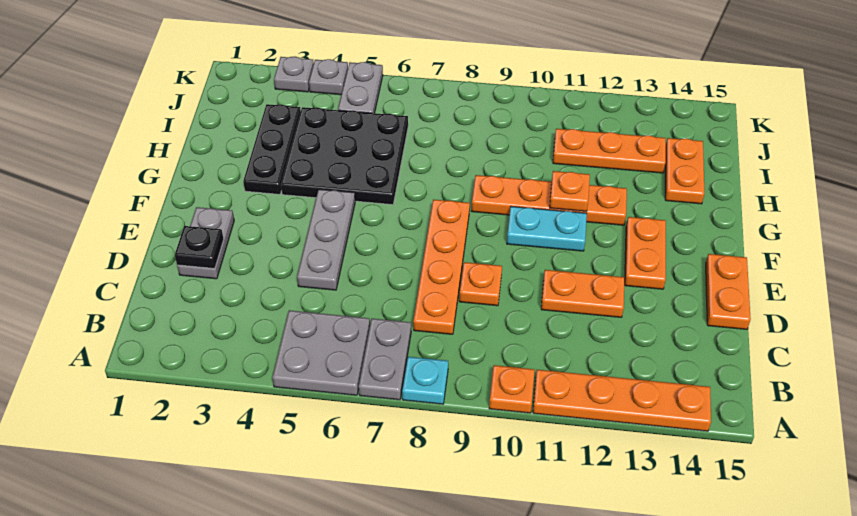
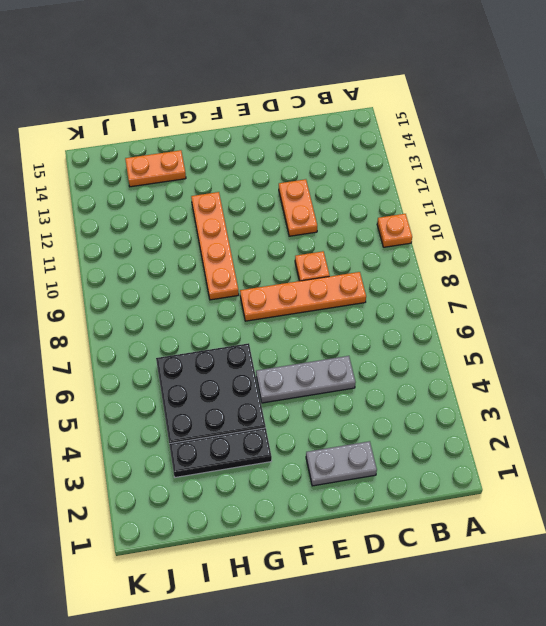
none -> grey 2x2 plate [272,310,370,395]
none -> grey 1x2 plate [359,319,411,400]
none -> cyan 1x1 plate [402,357,448,404]

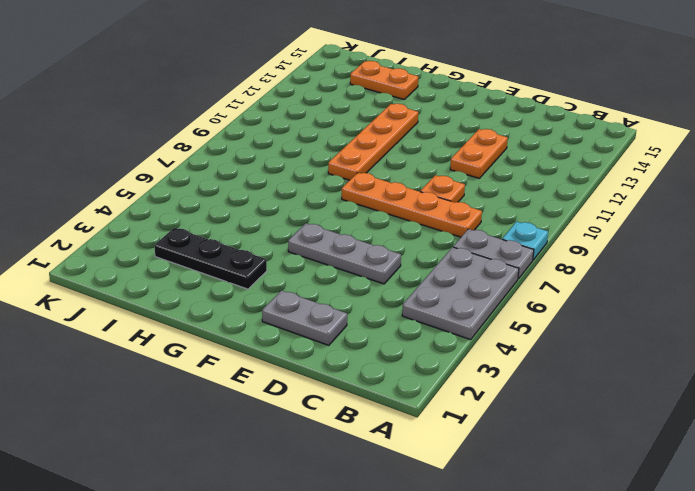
grey 2x3 plate [402,247,519,340] -> grey 2x2 plate [272,310,370,395]
none -> orange 1x1 plate [489,365,535,413]
none -> orange 1x4 plate [533,370,711,431]
none -> orange 1x2 plate [706,254,751,329]

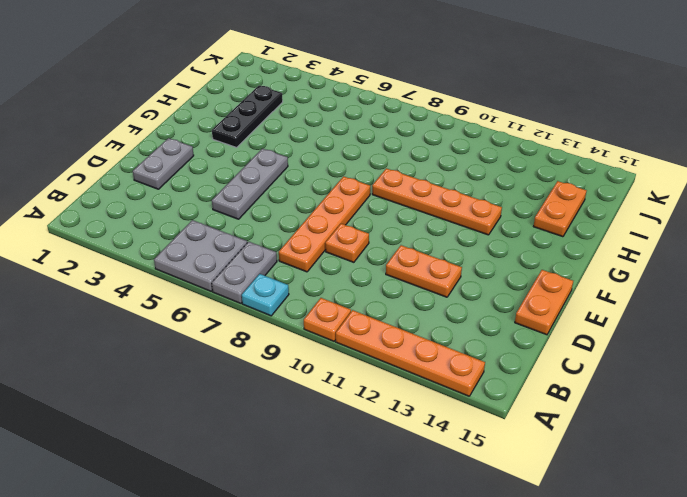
none -> orange 1x2 plate [625,217,666,289]
none -> cyan 1x2 plate [507,206,587,251]
none -> black 3x3 plate [281,107,408,205]

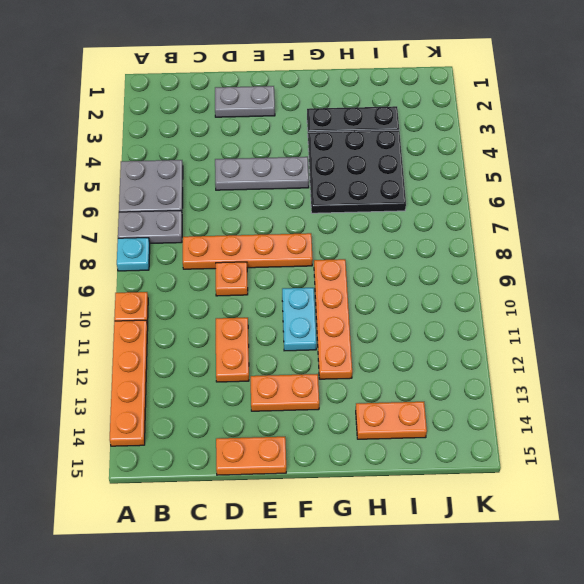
none -> orange 1x3 plate [553,129,666,173]
none -> grey 1x2 plate [338,62,383,113]
none -> grey 1x1 plate [274,56,314,92]

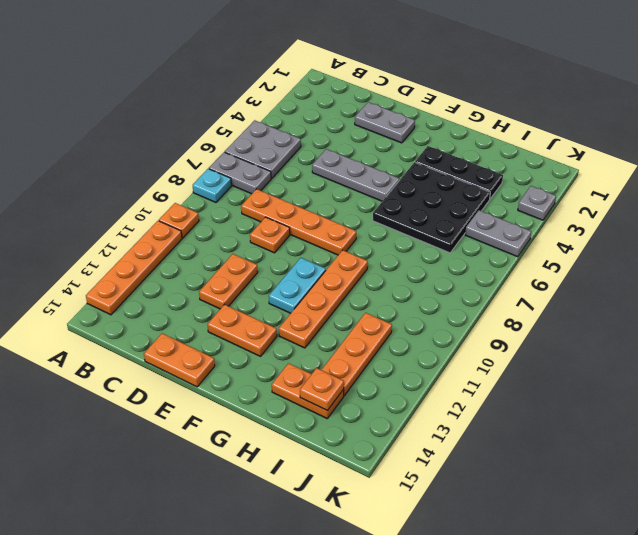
orange 1x1 plate [300,368,344,411] -> orange 1x1 plate moved to [550,171,590,211]
none -> grey 1x1 plate [309,59,348,95]
none -> black 1x1 plate [175,226,224,269]

